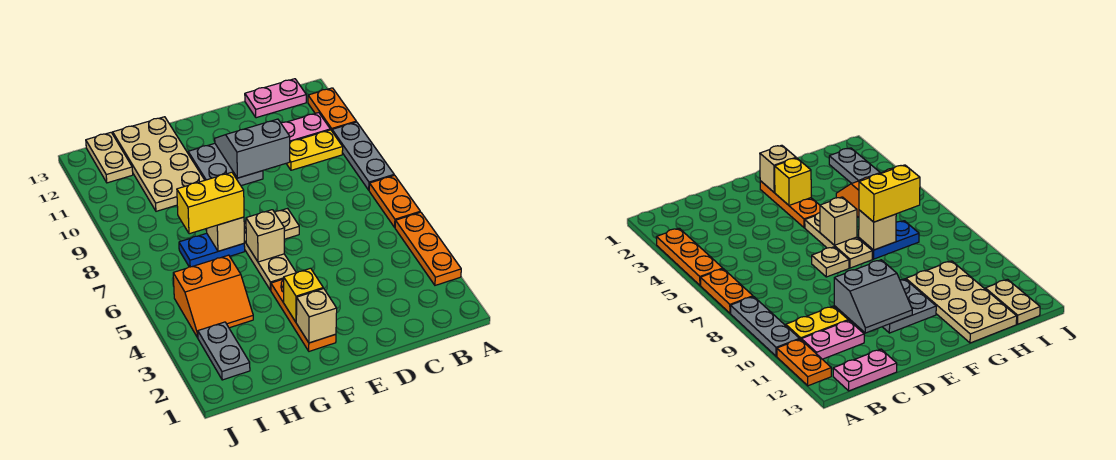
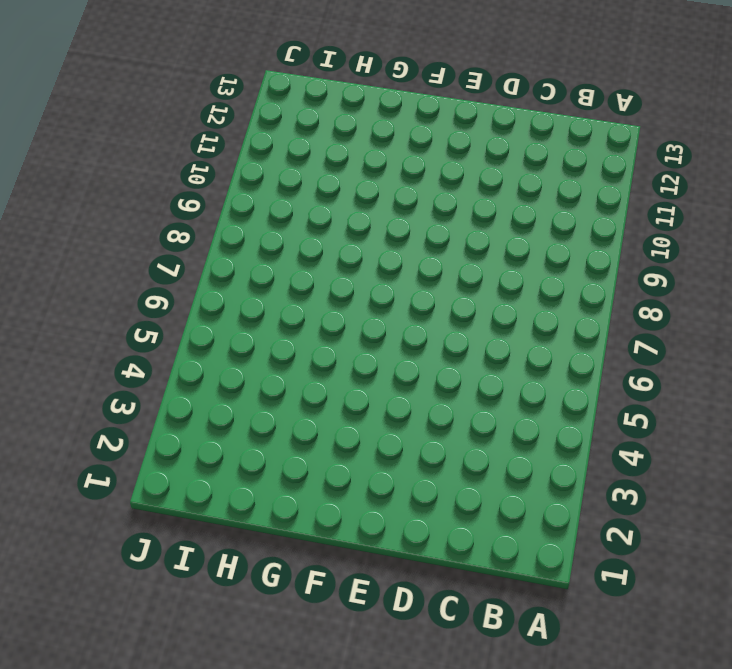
none -> orange 1x3 plate [395,212,461,285]
none -> orange 1x2 plate [369,175,420,227]
none -> grey 1x3 plate [332,122,394,190]

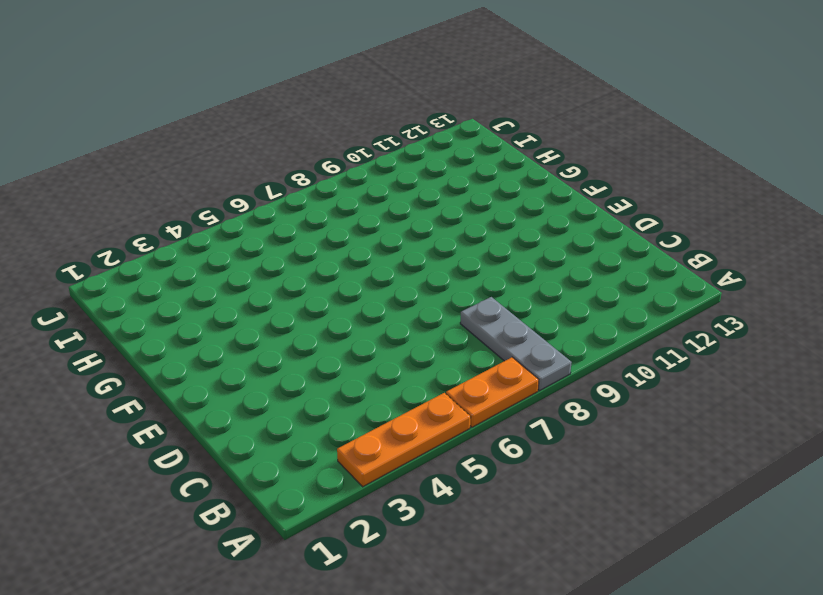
grey 1x3 plate [460,297,572,391] -> grey 1x3 plate turned to [332,122,394,190]
none -> orange 1x2 plate [308,88,356,130]
none -> yellow 1x2 plate [286,130,343,170]
none -> pink 1x2 plate [281,113,330,142]

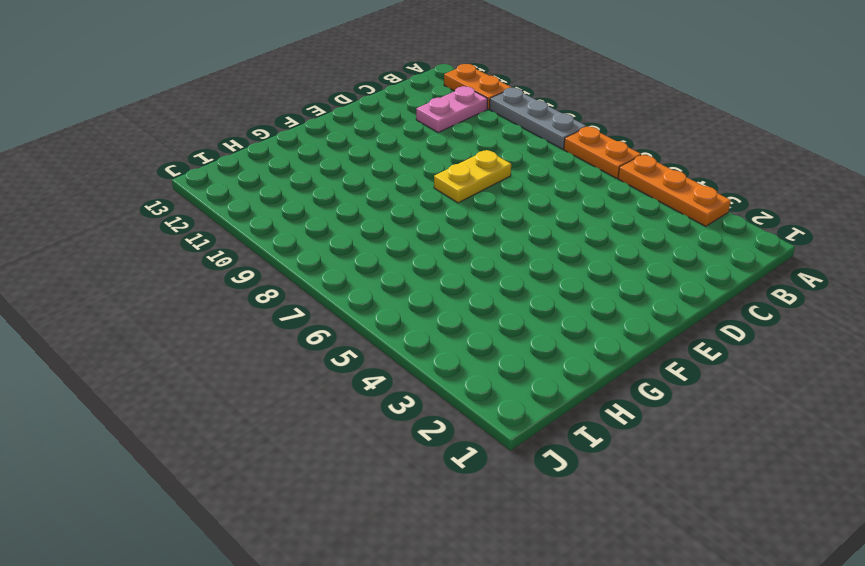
yellow 1x2 plate [434,150,511,203] -> yellow 1x2 plate moved to [286,130,343,170]
none -> pink 1x2 plate [245,79,306,118]
none -> tan 1x1 plate [275,208,299,239]
none -> grey 2x2 plate [188,143,263,186]

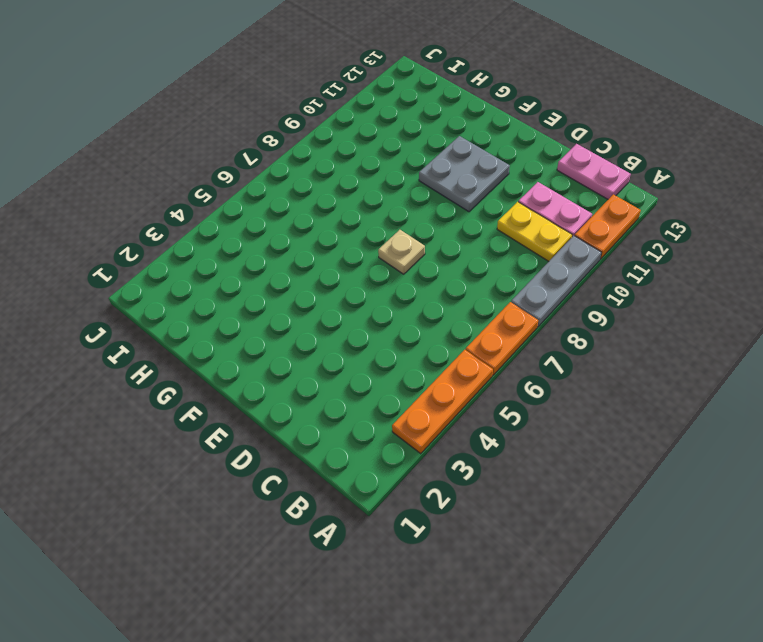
none -> orange 1x3 plate [271,279,336,351]
none -> tan 1x3 plate [244,221,296,290]
none -> blue 1x2 plate [179,233,245,267]

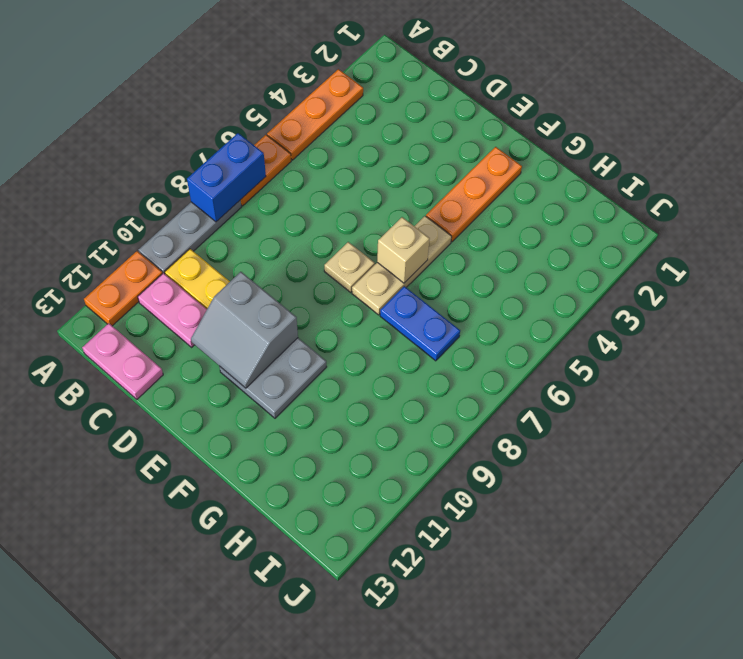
blue 1x2 brick [187,133,266,222] -> none
none -> tan 2x4 plate [113,117,205,211]
none -> orange 2x2 slope [173,255,253,338]
none -> grey 1x2 plate [198,322,250,380]

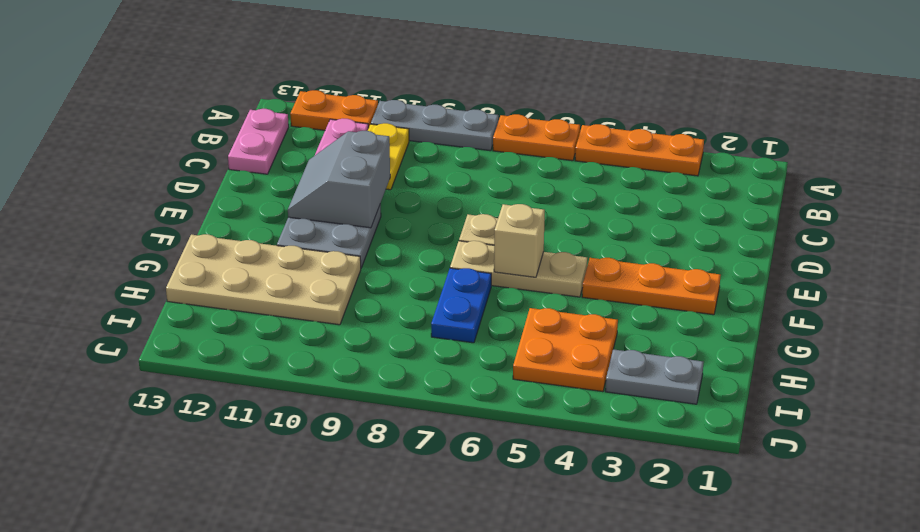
orange 2x2 plate [513,308,618,392] -> orange 2x2 slope [173,255,253,338]
none -> tan 1x2 plate [86,133,133,183]
none -> tan 1x1 brick [296,289,337,343]
none -> yellow 1x1 brick [284,268,323,322]

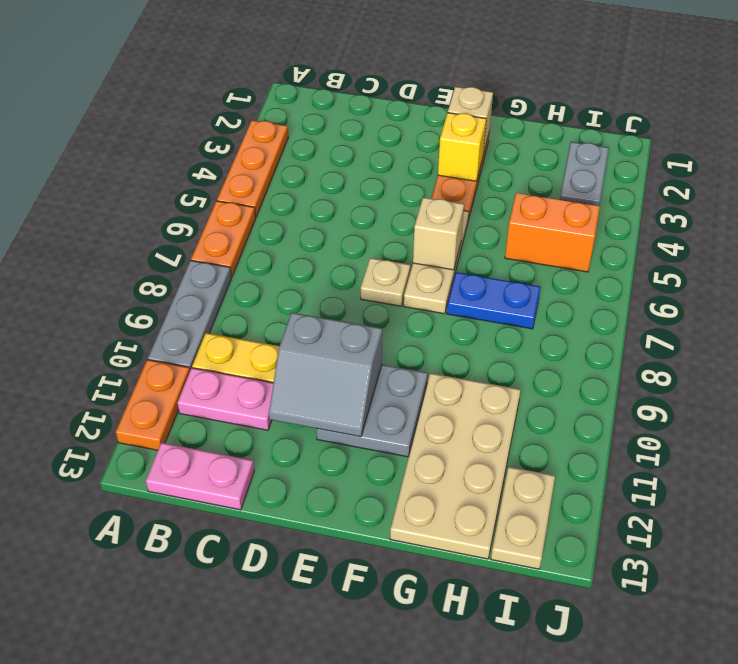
none -> tan 1x1 brick [207,217,244,251]
none -> yellow 1x2 brick [177,172,244,234]

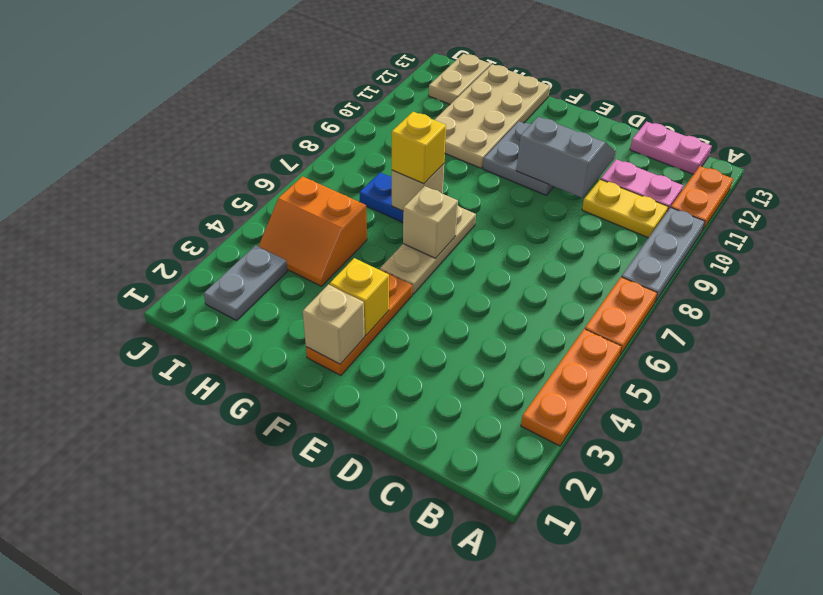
yellow 1x1 brick [392,112,446,184] -> yellow 1x2 brick [177,172,244,234]
none -> tan 1x1 plate [275,208,299,239]

